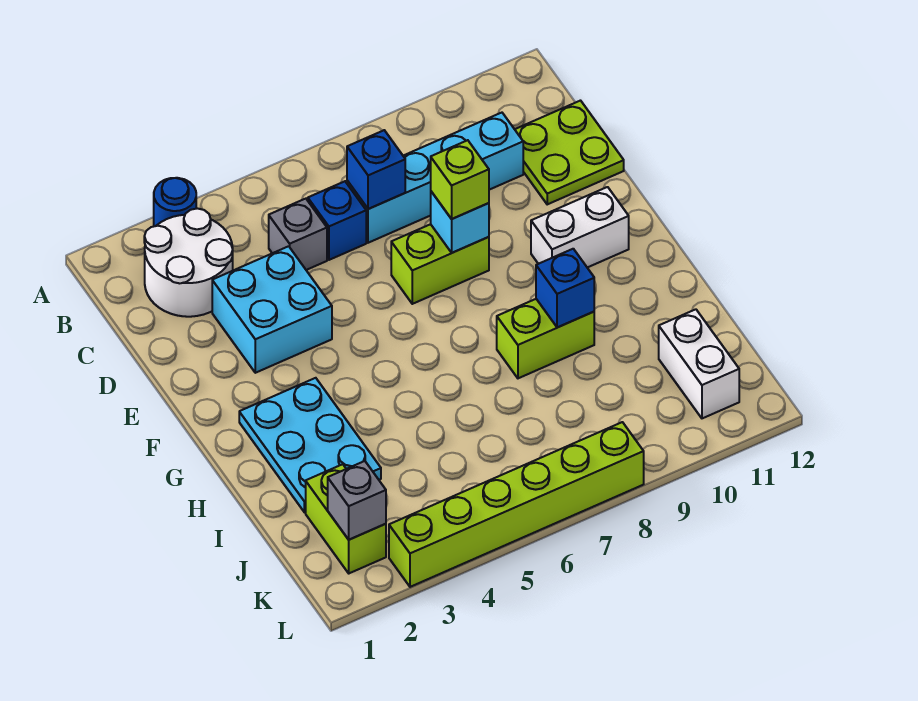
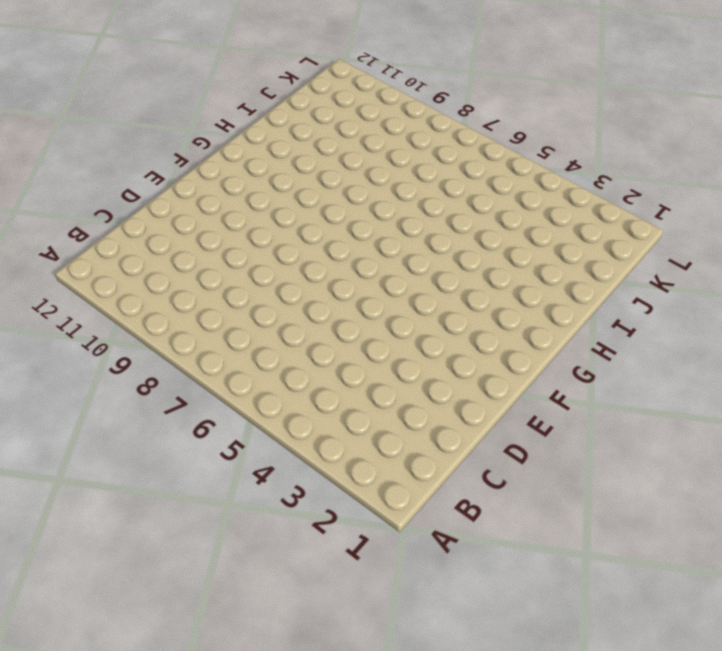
none -> blue 1x1 round brick [154,178,196,226]
none -> white 2x2 round brick [144,208,233,317]
none -> grey 1x1 brick [269,199,327,270]

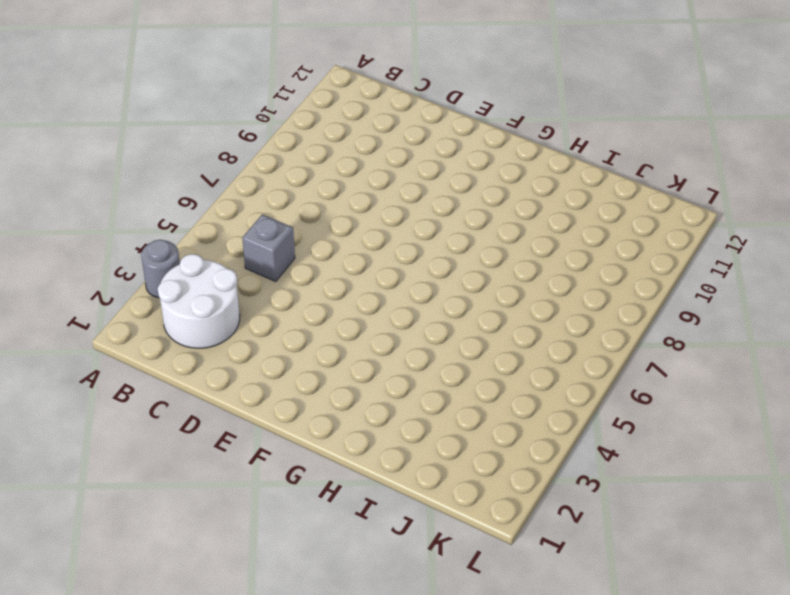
grey 1x1 round brick [141,240,180,298] -> blue 1x1 round brick [154,178,196,226]
none -> blue 1x1 brick [308,181,366,260]
none -> cyan 1x4 brick [347,113,523,243]
none -> lime 2x2 plate [515,101,624,204]

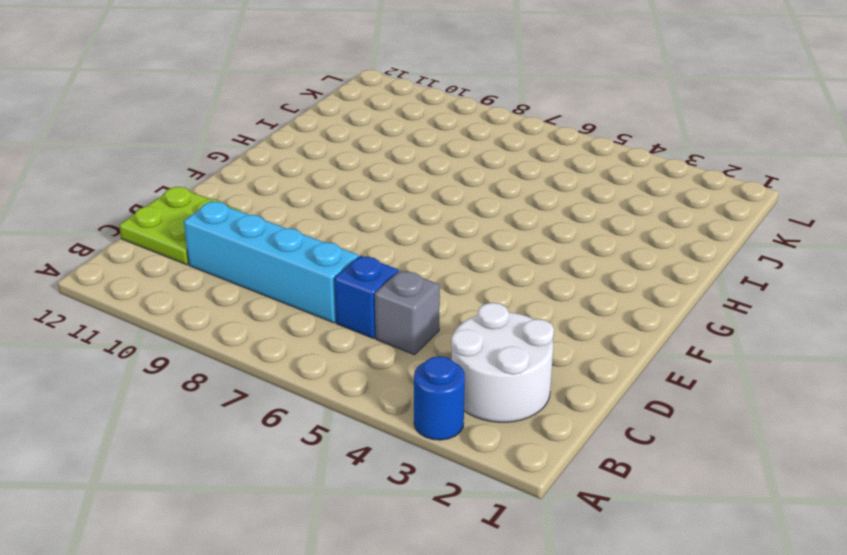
none -> cyan 2x2 brick [212,246,332,373]
none -> lime 1x2 brick [391,224,489,304]
none -> white 1x2 brick [531,187,629,268]

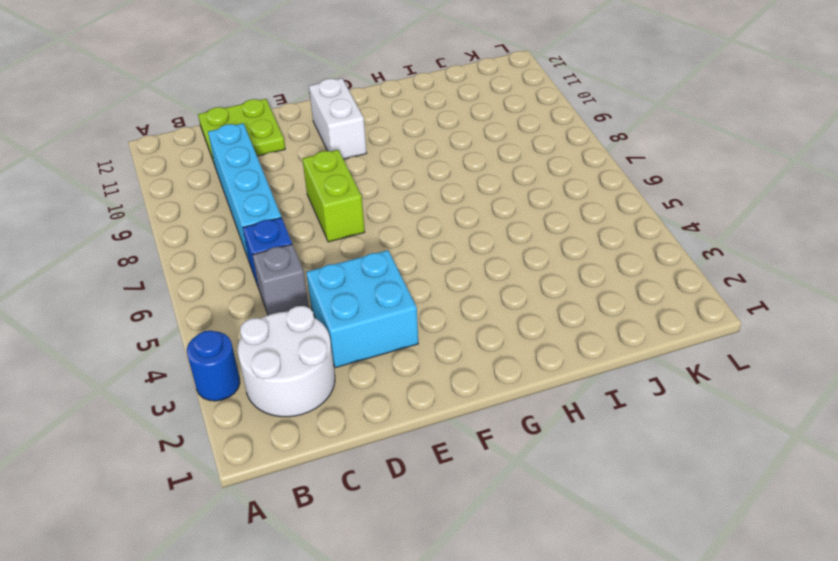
none -> cyan 2x3 plate [239,378,381,512]
none -> lime 1x2 brick [497,299,594,378]
none -> lime 1x2 brick [306,464,386,573]

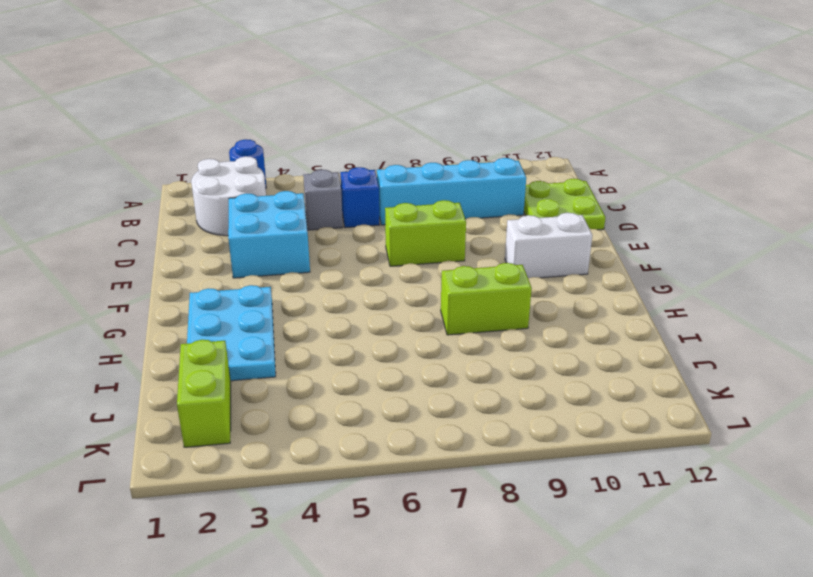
none -> white 1x2 brick [659,309,739,418]
none -> lime 1x6 brick [389,422,644,587]
none -> blue 1x1 brick [347,130,405,209]

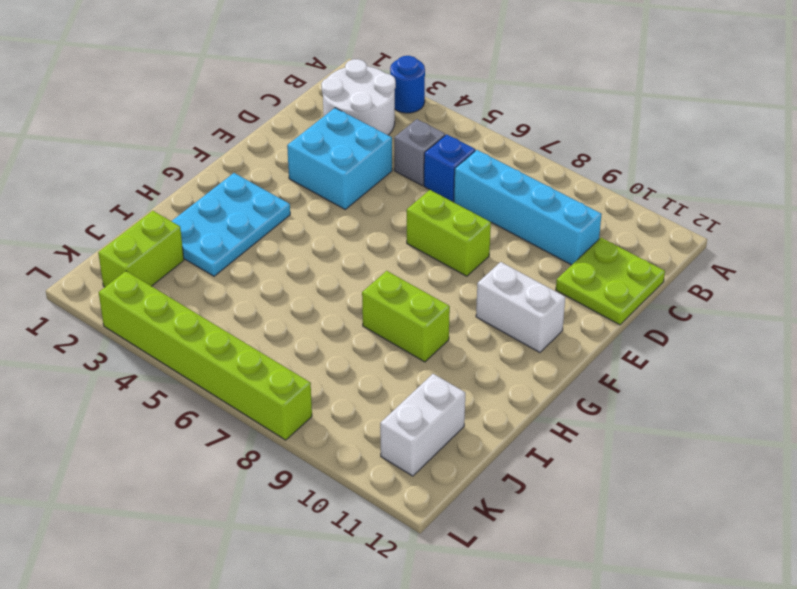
none -> blue 1x1 brick [347,130,405,209]
none -> cyan 1x1 brick [431,192,489,253]
none -> blue 1x1 brick [536,249,594,328]

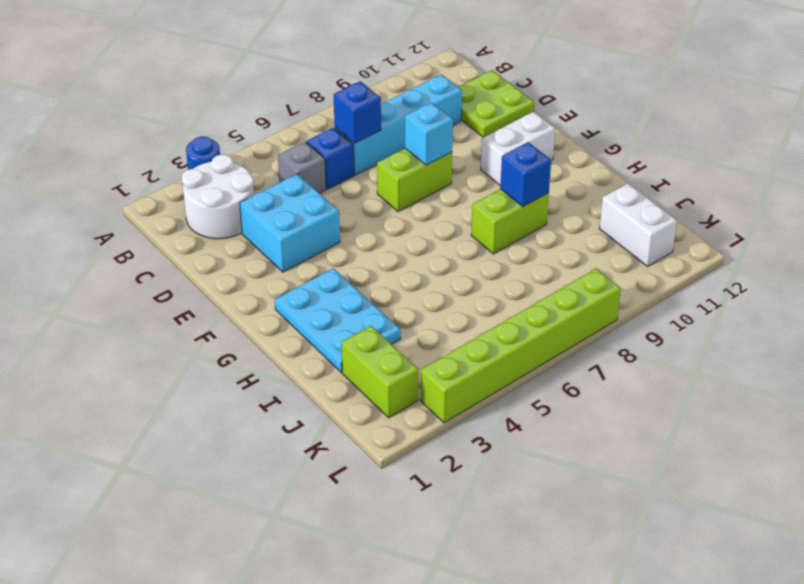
none -> grey 1x1 brick [328,461,386,540]
none -> lime 1x1 brick [431,140,489,219]

